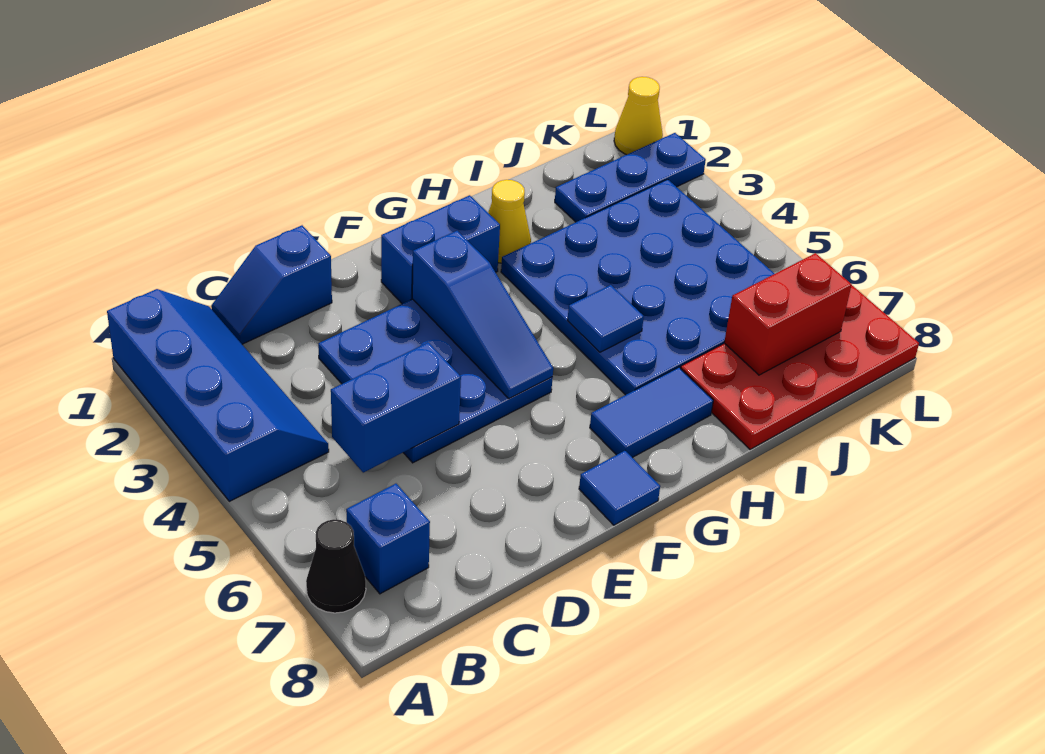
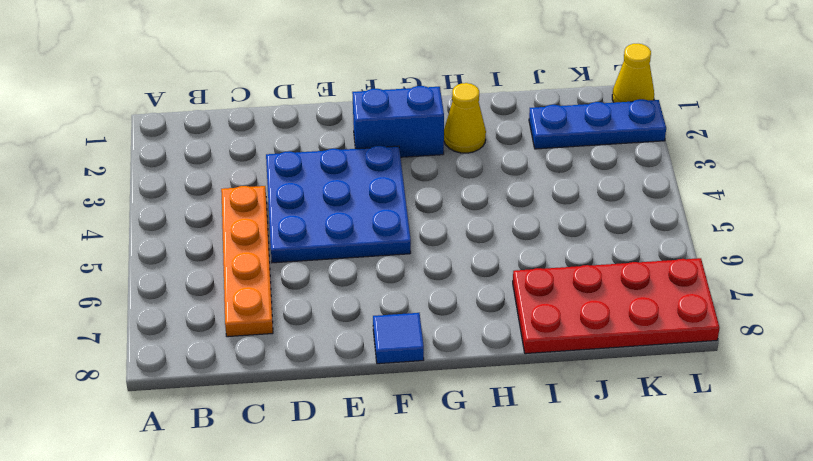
orange 1x4 plate [221,186,273,337] -> none
none -> blue 2x4 slope [107,289,329,501]
none -> black 1x1 cone [306,519,366,613]
none -> blue 1x1 brick [346,484,430,594]

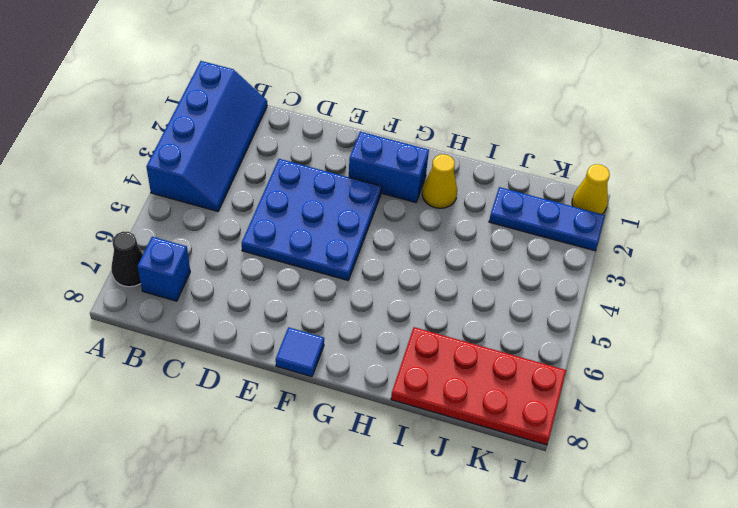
none -> blue 1x2 slope [211,225,332,344]
none -> blue 1x2 tile [590,367,713,458]
none -> blue 4x4 plate [501,179,774,395]

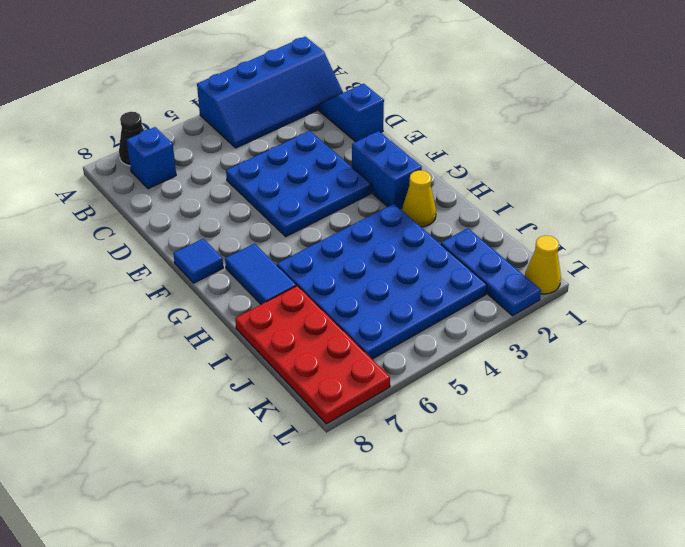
none -> blue 1x2 brick [331,342,461,473]
none -> blue 1x3 slope [412,231,553,398]
none -> blue 1x1 tile [567,285,644,352]

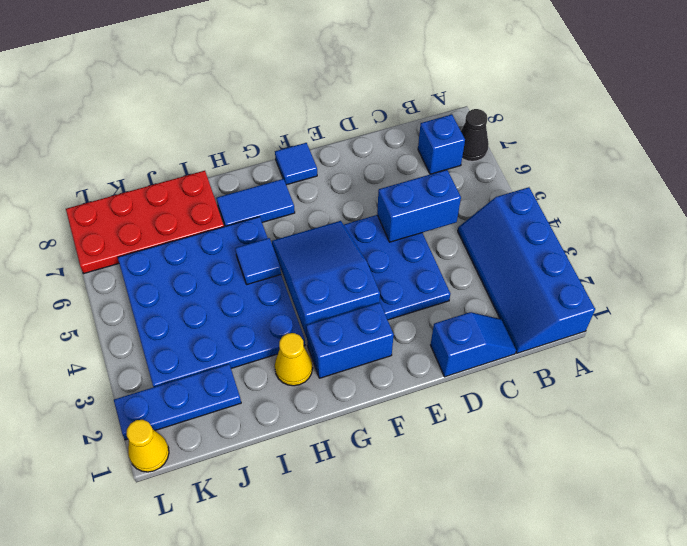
blue 2x3 slope [272,221,380,338] -> blue 1x3 slope [412,231,553,398]
none -> red 1x2 brick [724,253,852,375]

